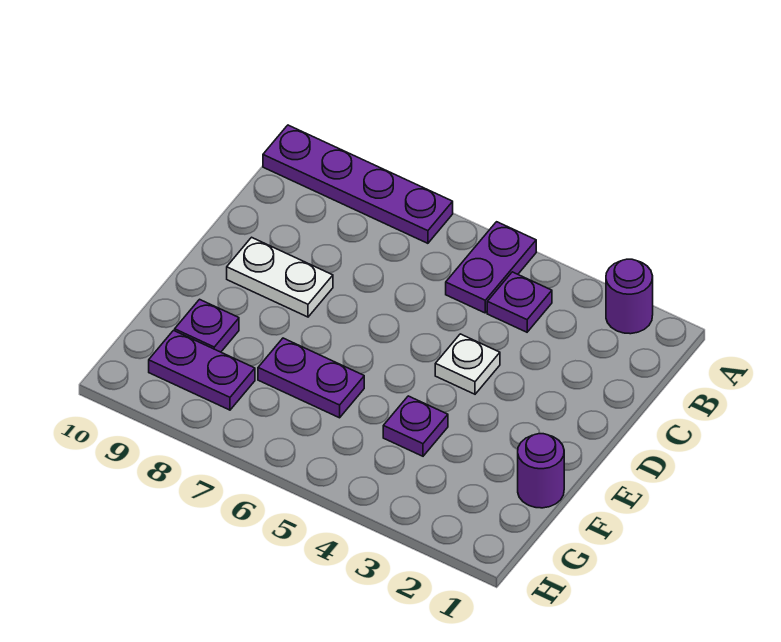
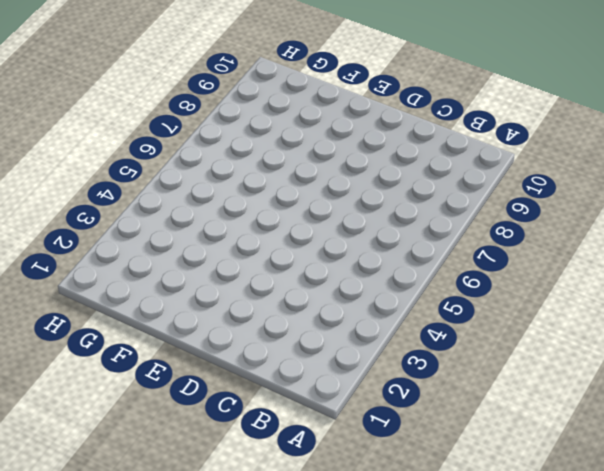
none -> purple 1x1 round brick [606,259,653,334]
none -> purple 1x2 plate [446,222,536,313]

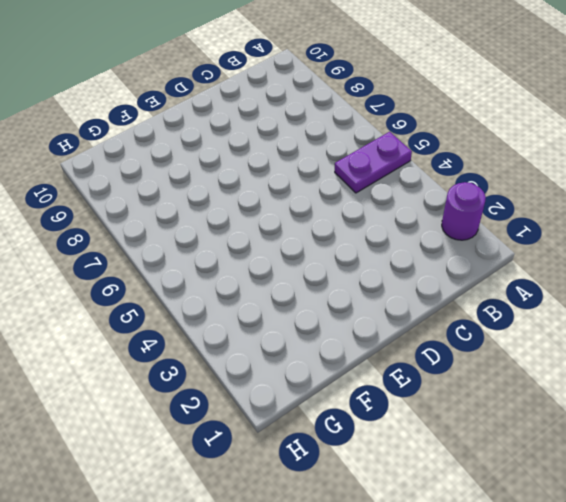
none -> purple 1x4 plate [263,125,453,243]
none -> purple 1x1 plate [487,272,552,332]

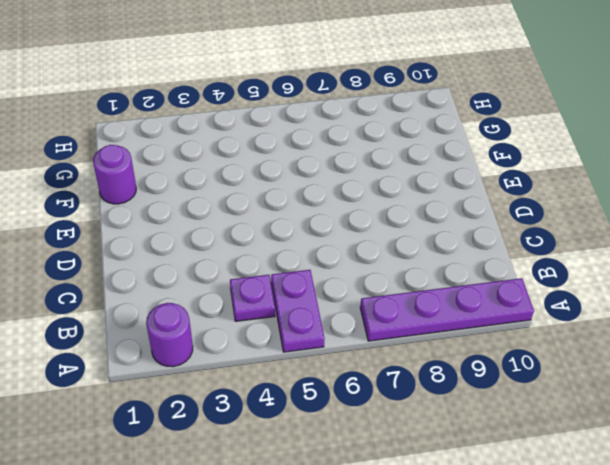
none -> white 1x1 plate [435,334,500,394]
none -> white 1x2 plate [227,237,333,317]

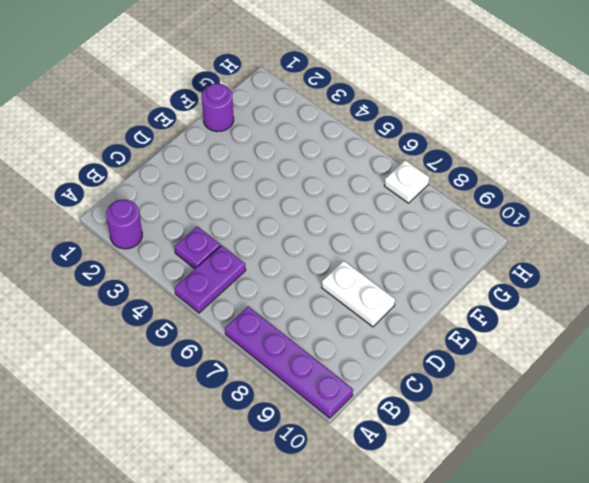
white 1x1 plate [385,160,429,203] -> white 1x1 plate moved to [435,334,500,394]
none -> purple 1x1 plate [383,396,448,456]
none -> purple 1x2 plate [258,338,364,418]

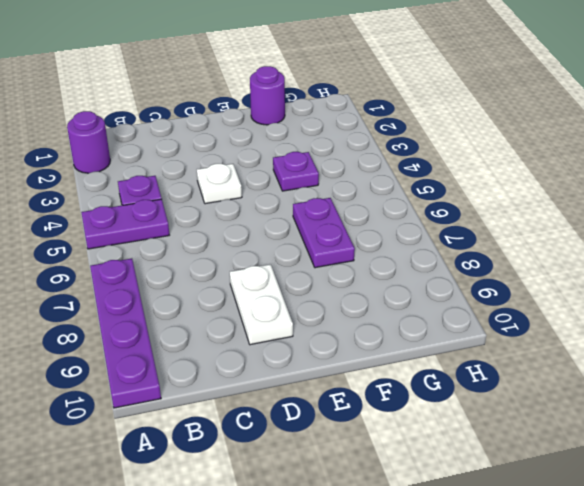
none -> purple 1x1 plate [175,299,239,352]
none -> purple 1x2 plate [149,331,255,410]

